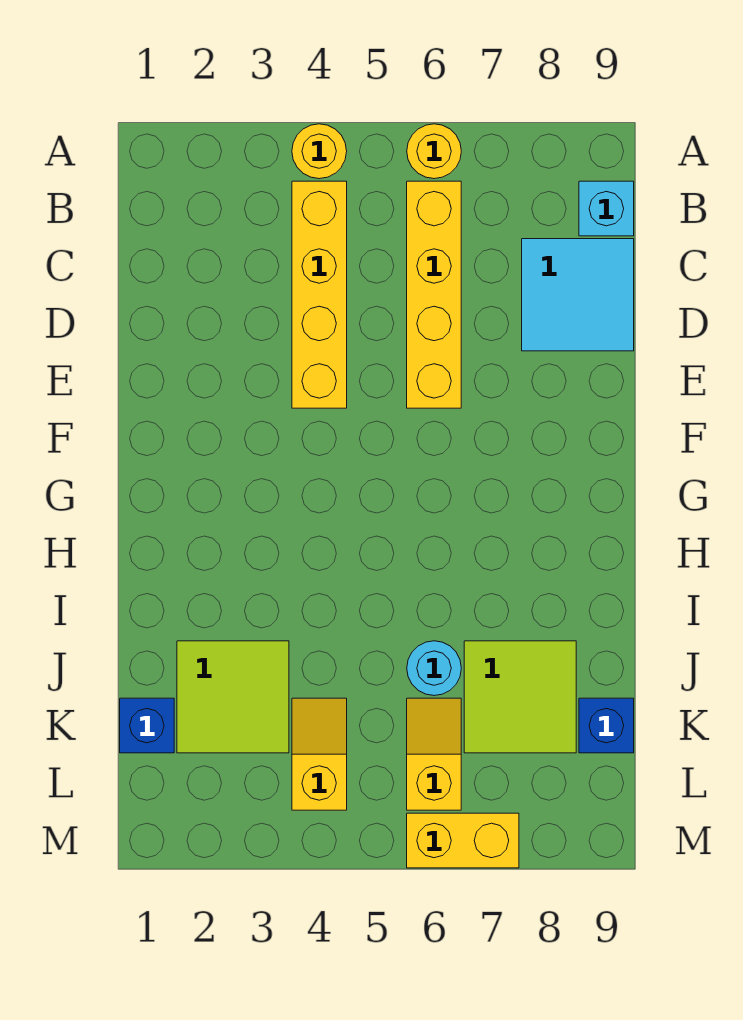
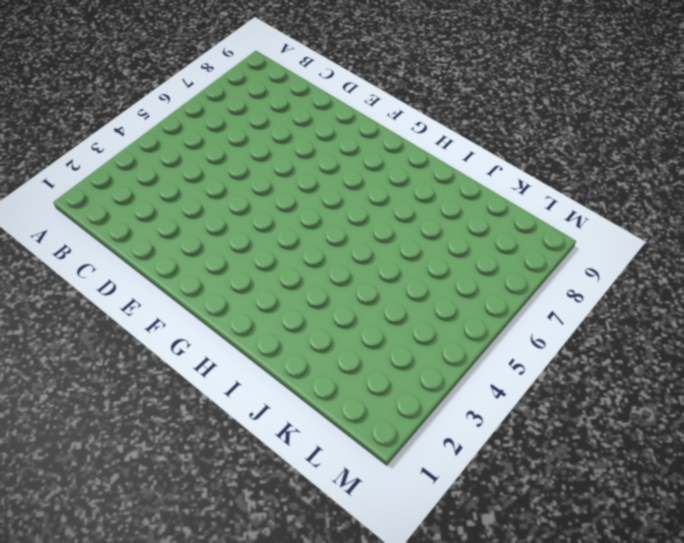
none -> yellow 1x1 round brick [292,124,347,179]
none -> yellow 1x1 round brick [407,124,461,179]
none -> yellow 1x4 brick [292,181,347,408]

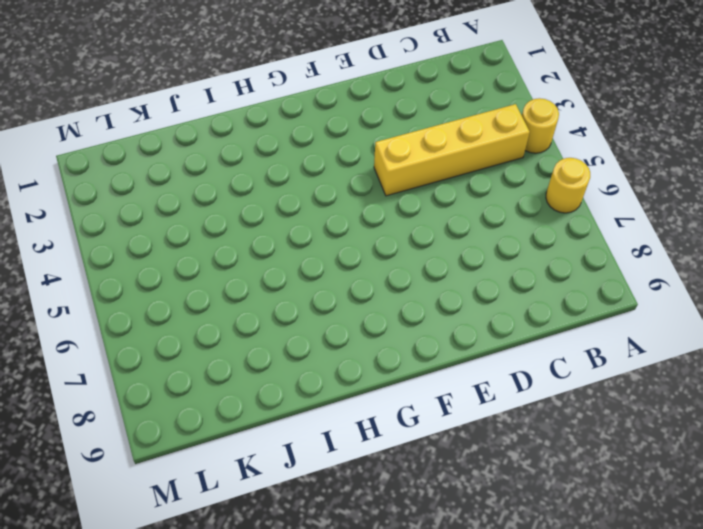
none -> yellow 1x4 brick [407,181,461,408]
none -> cyan 1x1 brick [579,181,634,236]
none -> cyan 2x2 tile [522,239,634,351]

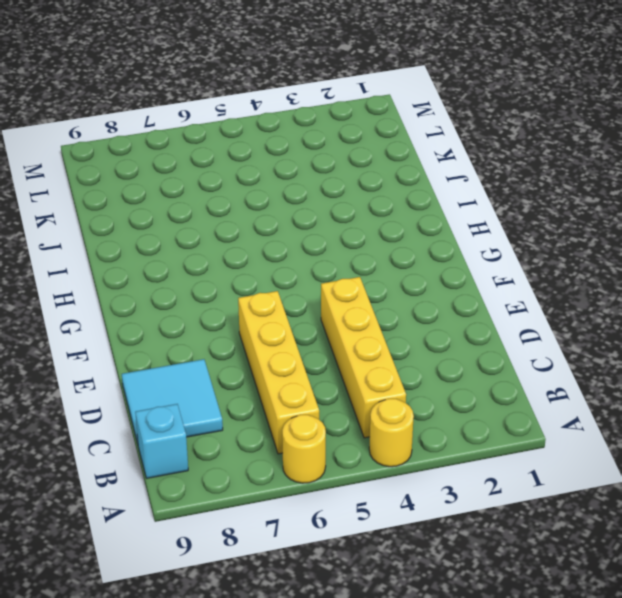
none -> lime 2x2 tile [177,641,289,753]
none -> cyan 1x1 round brick [407,641,461,696]
none -> lime 2x2 tile [464,641,576,753]

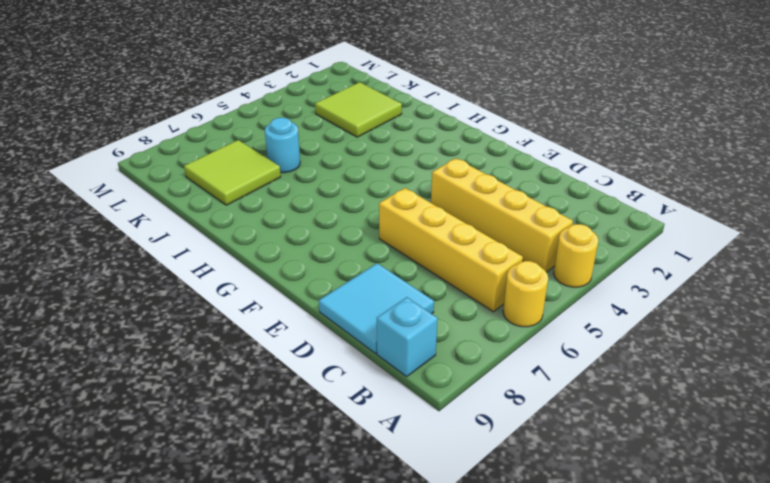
none -> blue 1x1 brick [120,698,174,753]
none -> yellow 1x2 slope [292,698,347,810]
none -> yellow 1x2 slope [407,698,461,810]

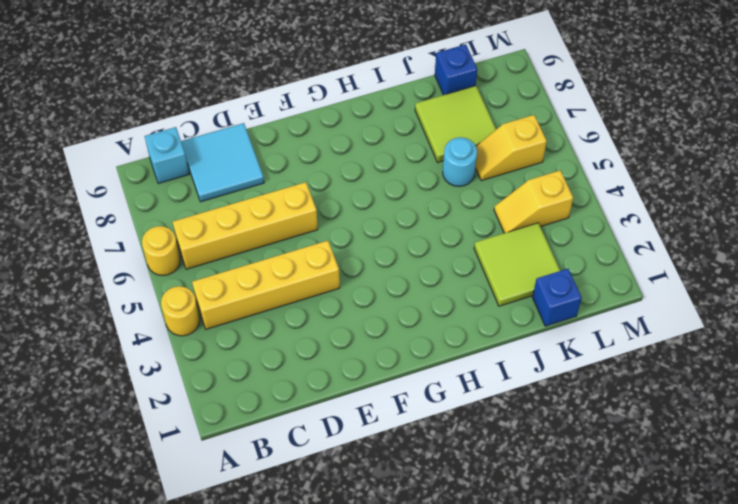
none -> yellow 1x2 brick [407,813,519,868]

